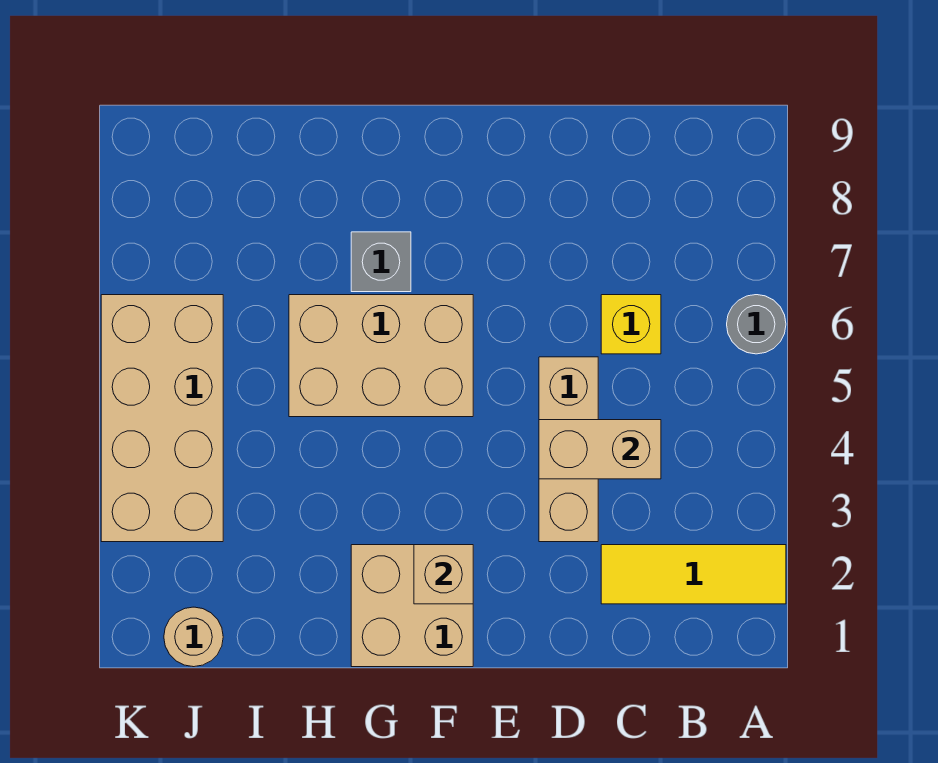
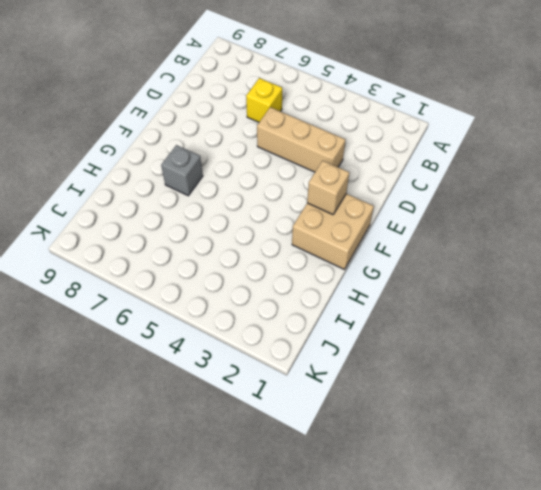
none -> yellow 1x3 tile [601,545,786,604]
none -> grey 1x1 round brick [727,295,786,354]

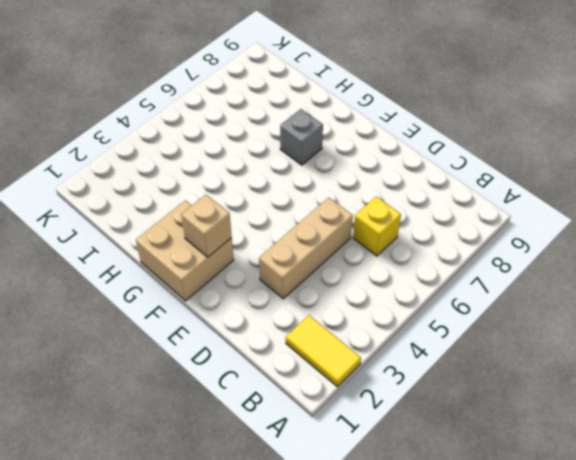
yellow 1x2 tile [286,315,361,387] -> yellow 1x3 tile [601,545,786,604]
none -> grey 1x1 round brick [727,295,786,354]
none -> tan 2x3 brick [289,295,473,417]

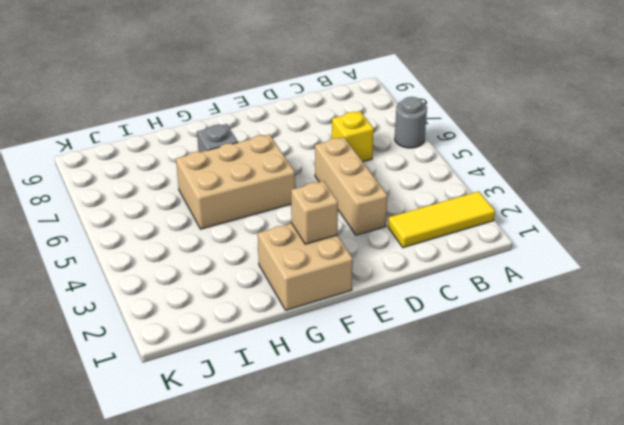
none -> tan 1x1 round brick [164,607,223,667]
none -> tan 2x4 brick [101,295,223,542]

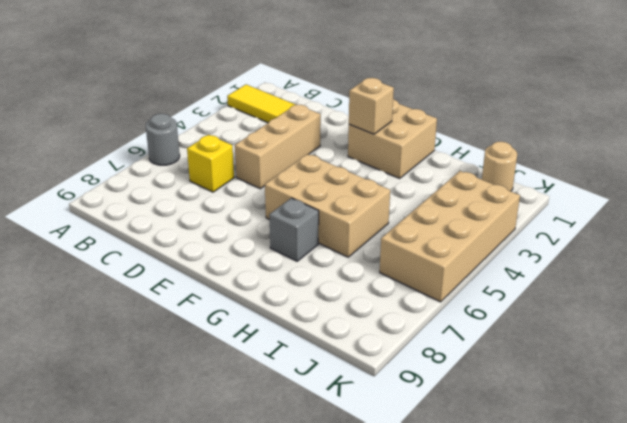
none -> tan 1x2 brick [539,420,661,479]

